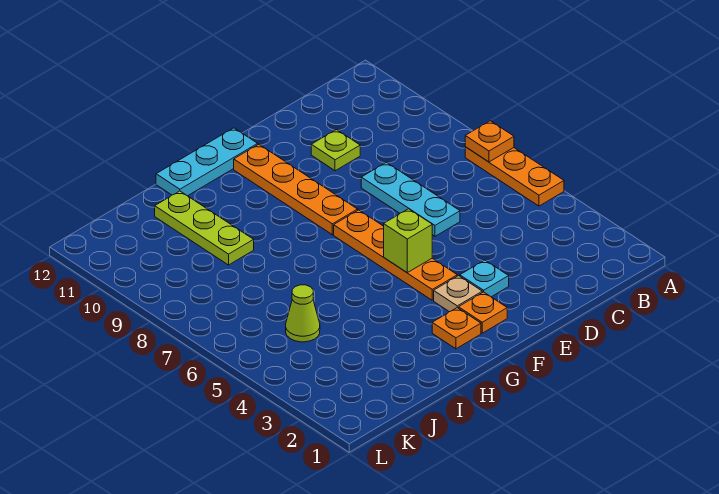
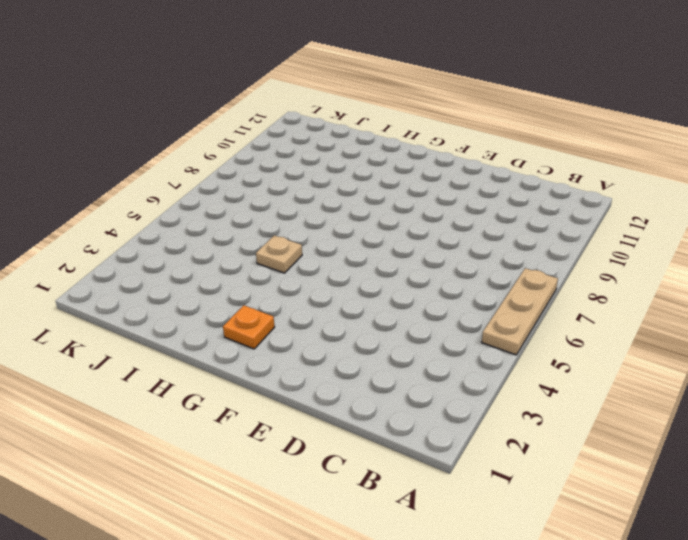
tan 1x3 plate [482,268,558,355] -> orange 1x3 plate [465,147,564,206]
tan 1x1 plate [256,235,302,273] -> tan 1x1 plate moved to [434,276,482,312]
none -> cyan 1x3 plate [361,162,460,236]
none -> lime 1x1 plate [311,130,360,171]
none -> cyan 1x1 plate [460,260,509,297]

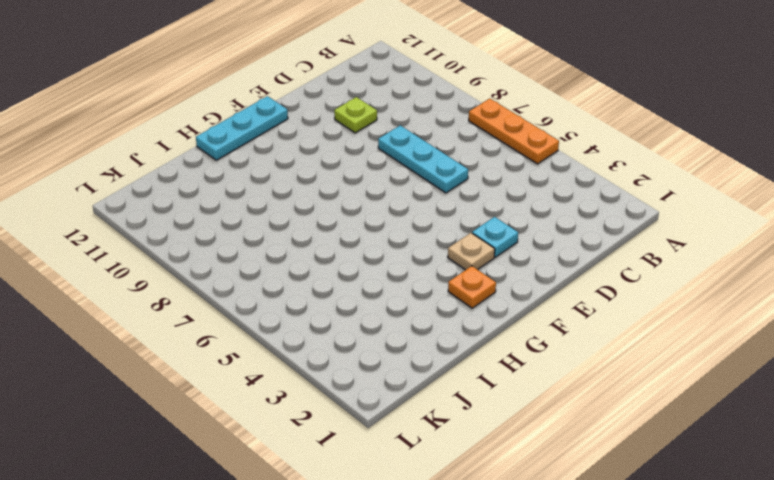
none -> orange 1x1 plate [459,292,507,333]
none -> orange 1x4 plate [334,210,457,300]
none -> orange 1x4 plate [234,144,358,235]

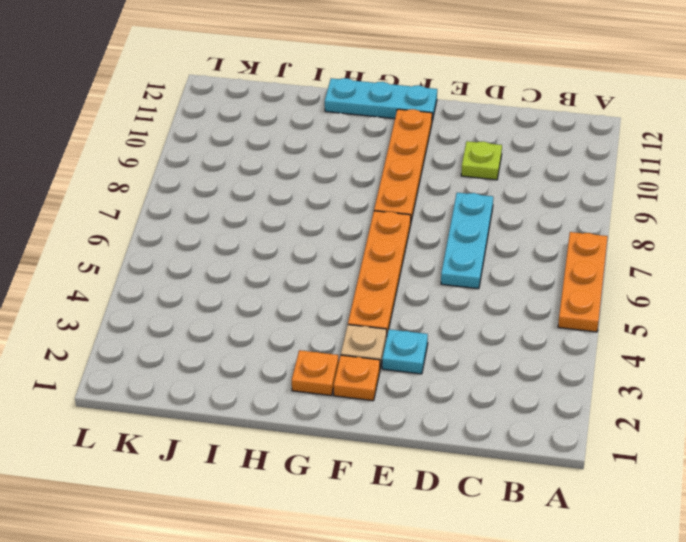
none -> lime 1x3 plate [155,191,254,265]
none -> lime 1x1 cone [286,285,320,342]
none -> orange 1x1 plate [465,121,514,162]

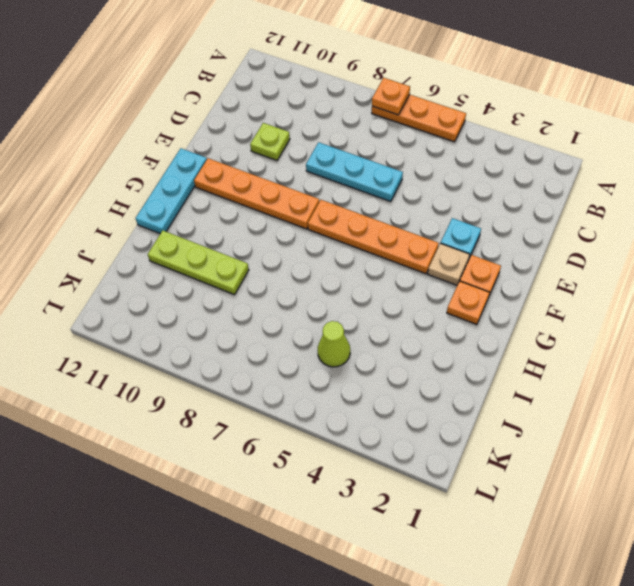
none -> lime 1x1 brick [384,209,432,273]

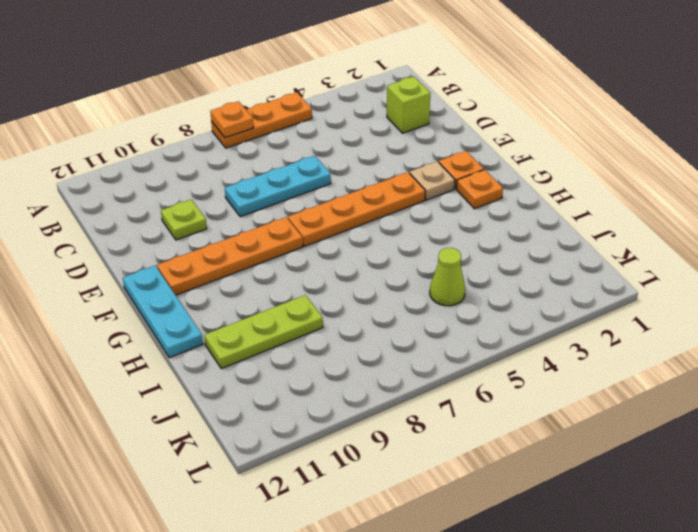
lime 1x1 brick [387,77,430,133] -> lime 1x1 brick moved to [384,209,432,273]
none -> cyan 1x1 plate [460,260,509,297]

